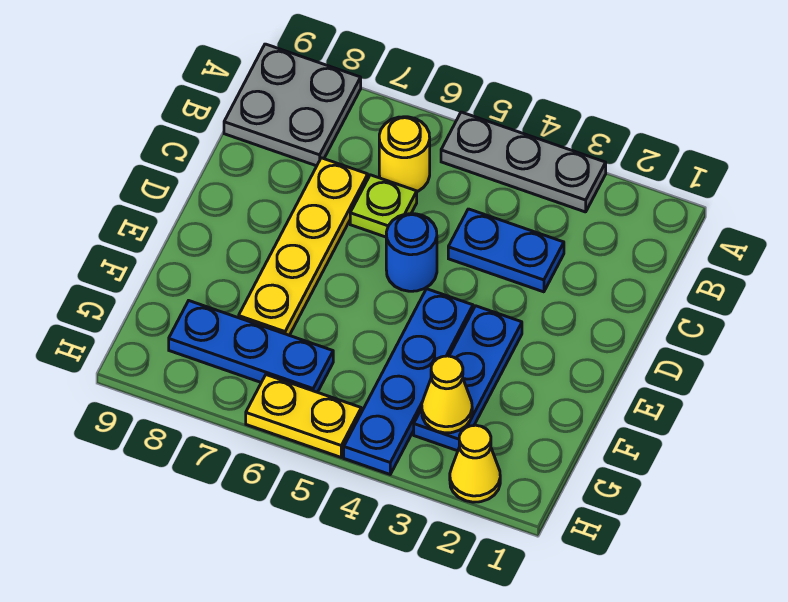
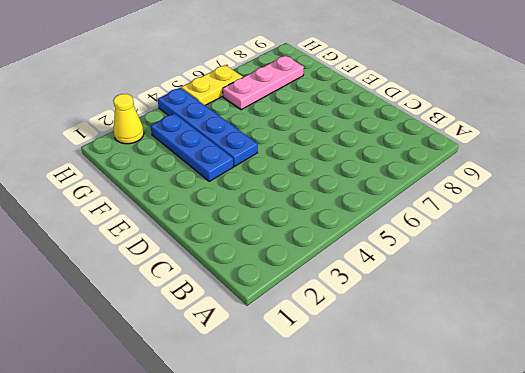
pink 1x3 plate [223,55,304,110] -> blue 1x3 plate [169,301,333,392]
none -> grey 1x3 plate [441,112,606,212]
none -> grey 2x2 plate [224,44,361,166]
none -> yellow 1x1 round brick [379,117,430,192]

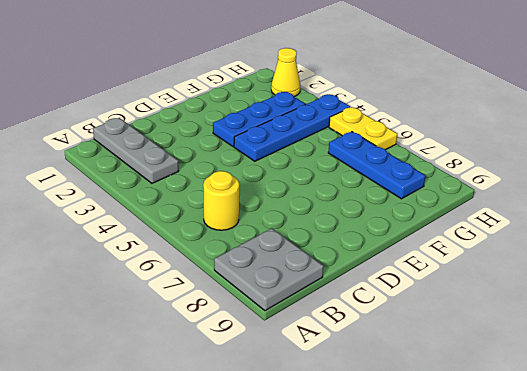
grey 1x3 plate [93,118,179,183] -> grey 1x3 plate moved to [441,112,606,212]
none -> blue 1x2 plate [448,209,564,292]
none -> lime 1x1 plate [350,175,417,237]
none -> yellow 1x4 plate [239,158,368,335]

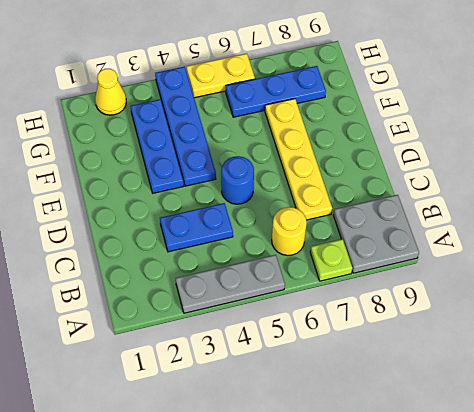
lime 1x1 plate [310,239,352,281] -> lime 1x1 plate moved to [350,175,417,237]
none -> yellow 1x1 cone [422,356,472,433]

